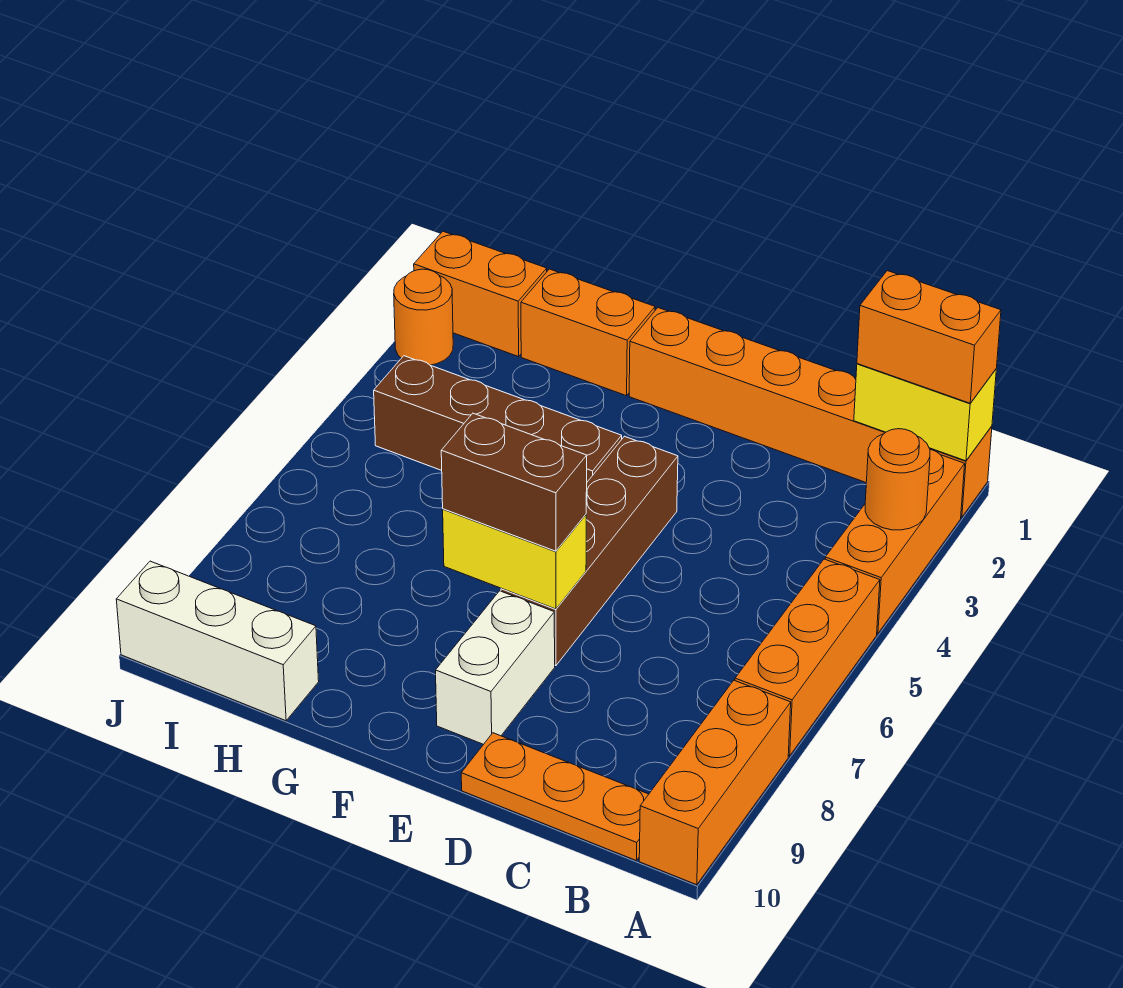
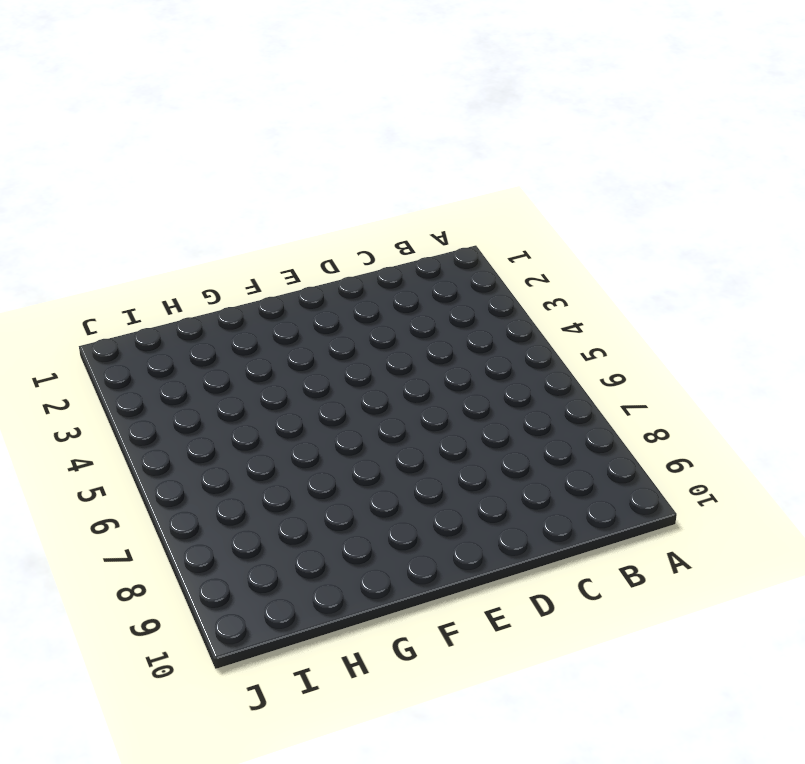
none -> orange 1x6 brick [629,308,992,517]
none -> orange 1x3 brick [825,449,965,634]
none -> orange 1x3 brick [735,559,880,756]

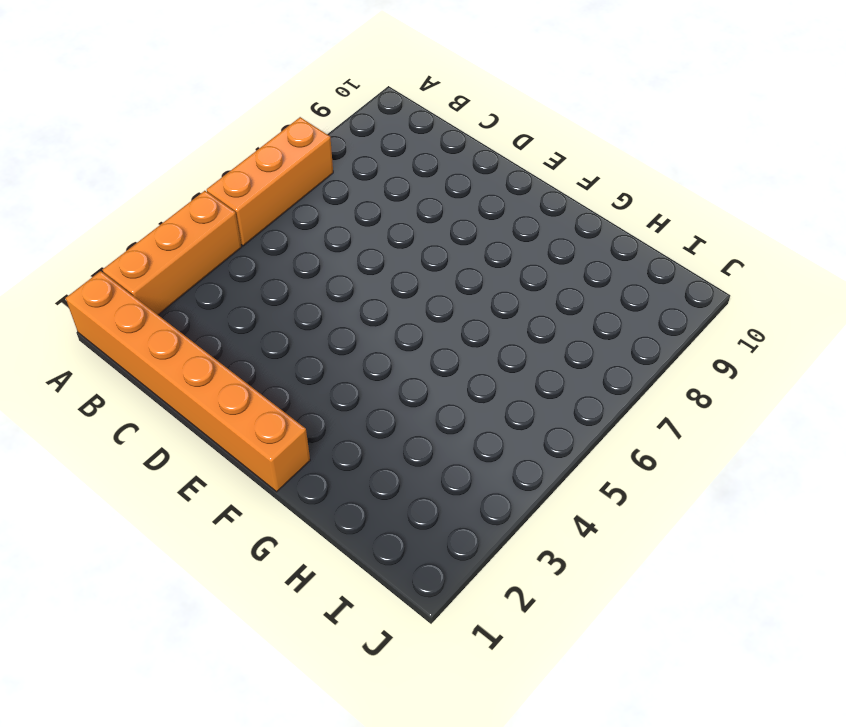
none -> orange 1x3 brick [639,680,791,885]
none -> orange 1x3 plate [461,733,649,860]
none -> brown 1x4 brick [501,436,678,666]

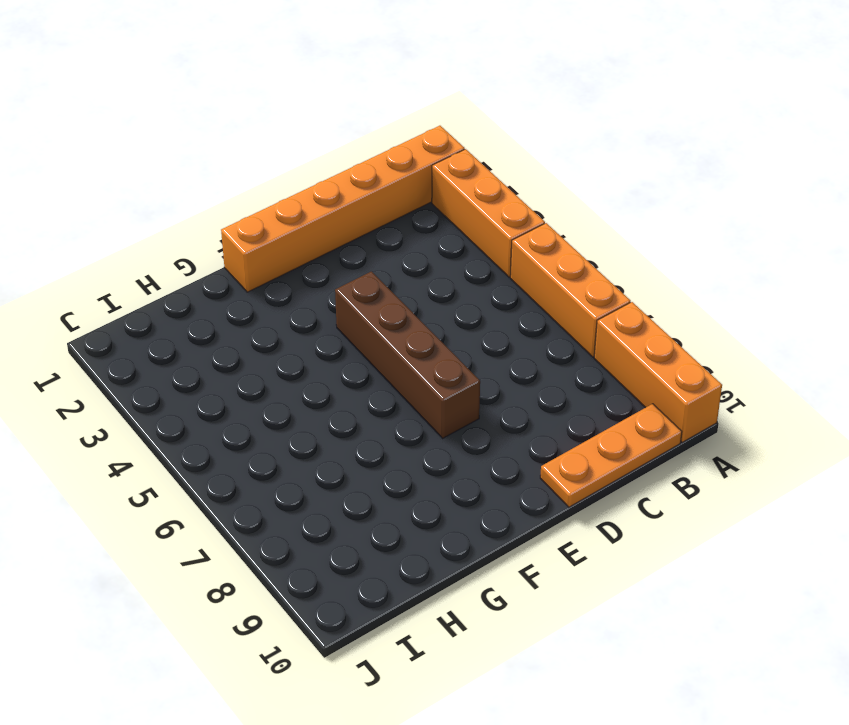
none -> white 1x2 brick [436,591,555,744]
none -> brown 1x4 brick [374,356,622,482]
none -> orange 1x2 brick [521,269,655,396]

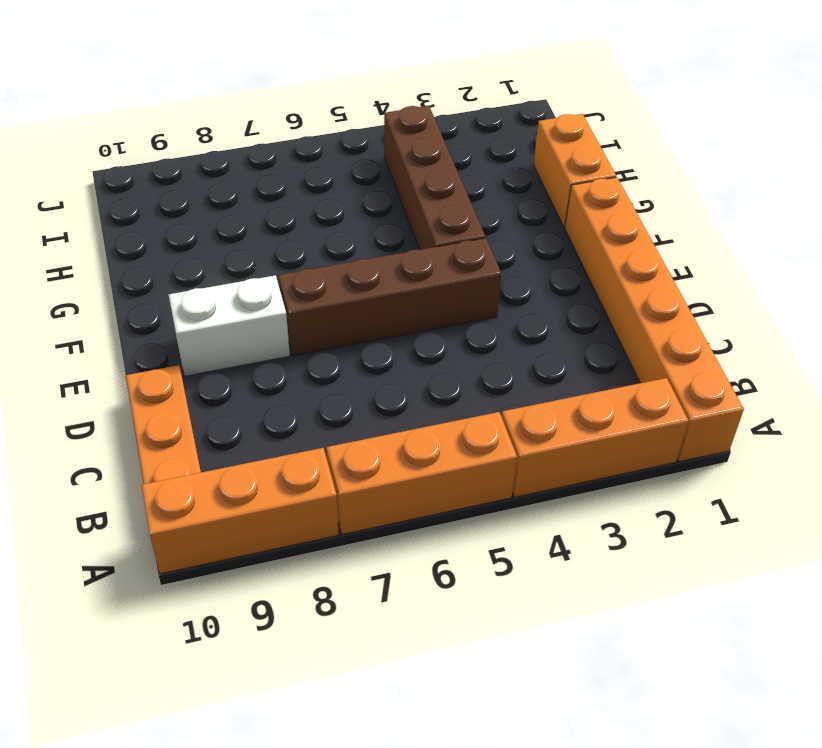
none -> white 1x3 brick [116,561,319,721]
none -> orange 1x2 brick [414,231,547,357]
none -> orange 1x1 round brick [394,269,453,365]

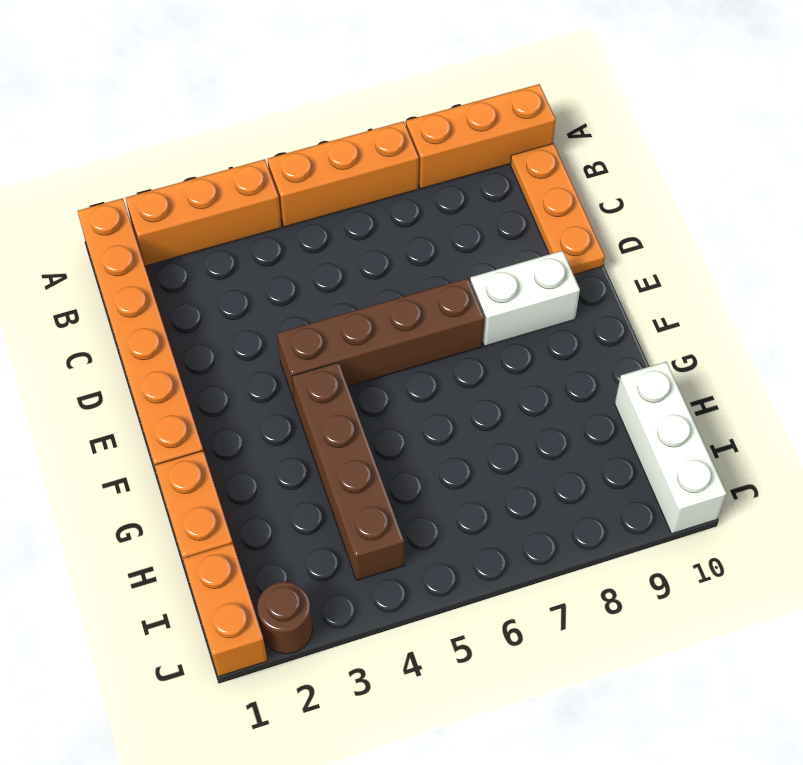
brown 1x1 round brick [257,582,313,654] -> orange 1x1 round brick [394,269,453,365]
none -> yellow 1x2 brick [854,364,996,461]
none -> orange 1x1 round brick [865,429,930,530]
none -> yellow 1x2 brick [443,509,586,609]

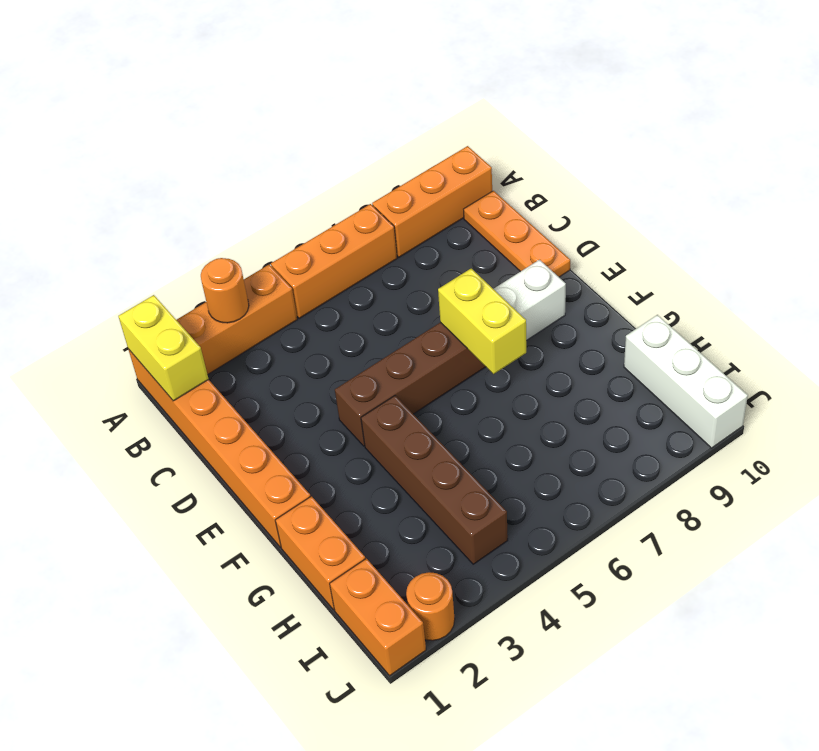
none -> orange 1x2 brick [857,271,1001,403]
none -> brown 1x2 brick [441,413,587,551]

